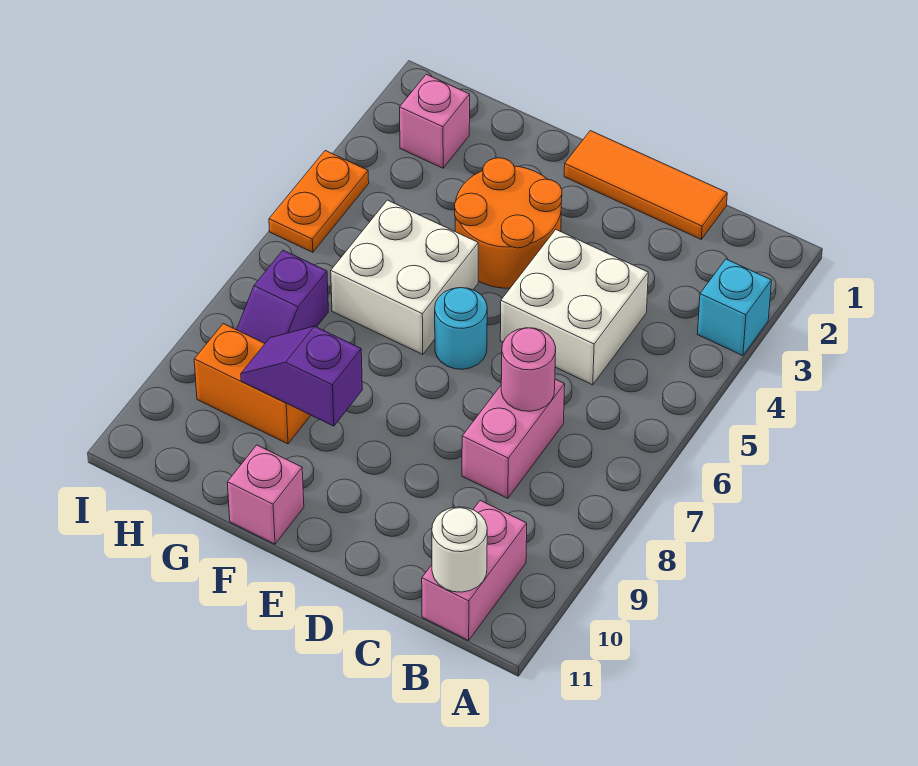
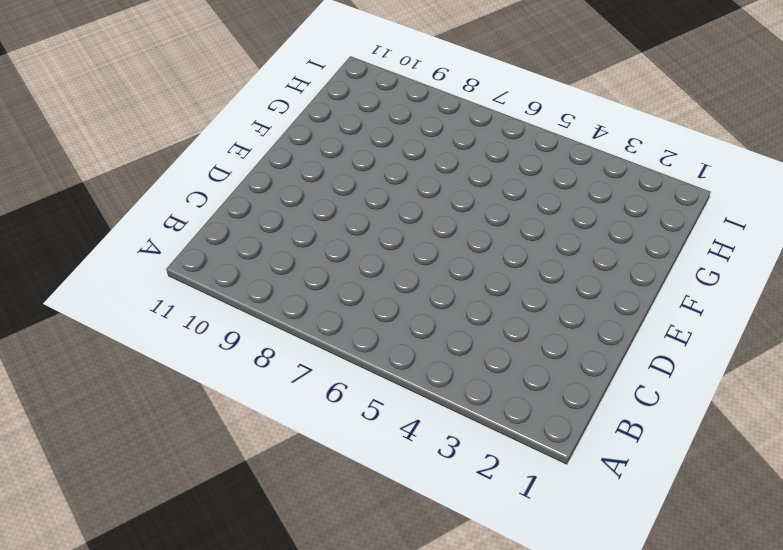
none -> cyan 1x1 brick [698,259,772,356]
none -> pink 1x2 brick [422,501,527,640]
none -> orange 1x3 tile [564,131,727,239]

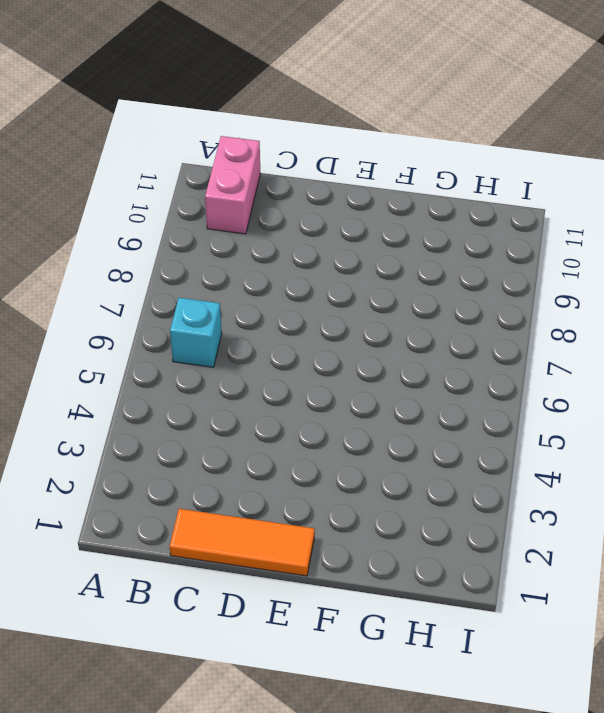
cyan 1x1 brick [170,298,222,367] -> cyan 1x1 brick moved to [698,259,772,356]
none -> white 2x2 brick [500,230,648,385]
none -> pink 1x2 brick [462,379,565,498]
none -> orange 2x2 round brick [455,158,562,288]

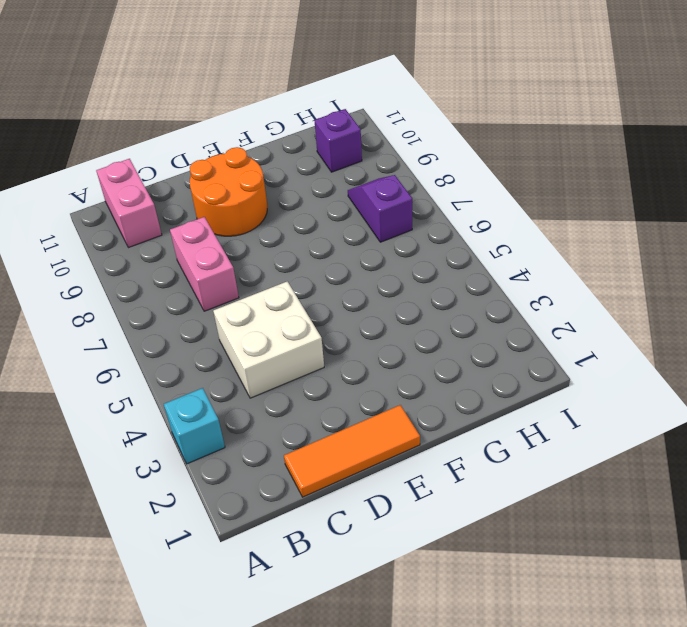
orange 2x2 round brick [190,147,267,236] -> orange 2x2 round brick moved to [455,158,562,288]
purple 1x1 brick [314,109,362,172] -> none
none -> cyan 1x1 round brick [435,288,487,369]
none -> white 2x2 brick [331,200,478,355]
none -> pink 1x1 brick [227,445,304,544]

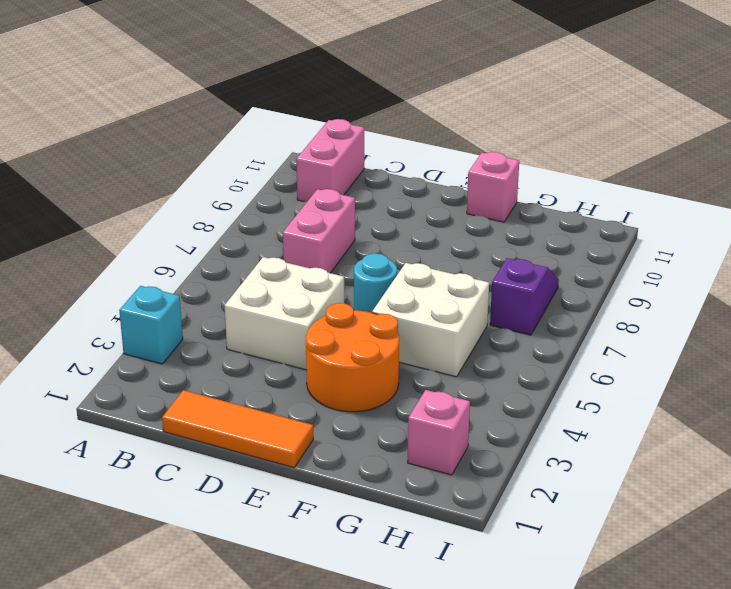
none -> orange 1x2 brick [194,324,311,444]
none -> orange 1x2 plate [269,151,369,252]
none -> white 1x1 round brick [432,507,487,592]

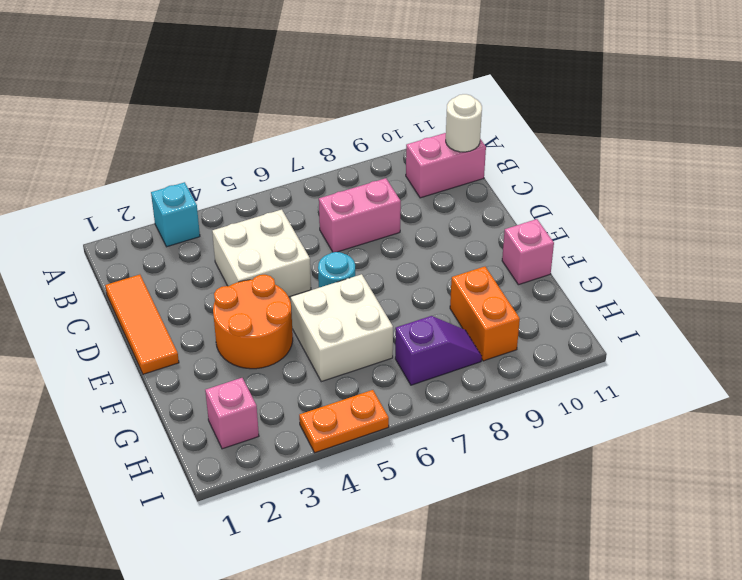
none -> pink 1x1 round brick [501,328,556,411]
none -> purple 1x2 slope [241,326,362,426]

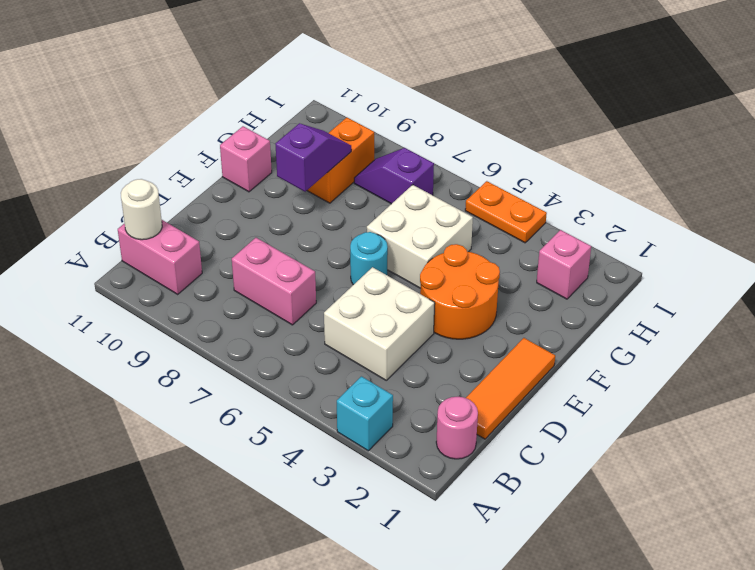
pink 1x1 round brick [436,397,478,459] -> pink 1x1 round brick moved to [501,328,556,411]

